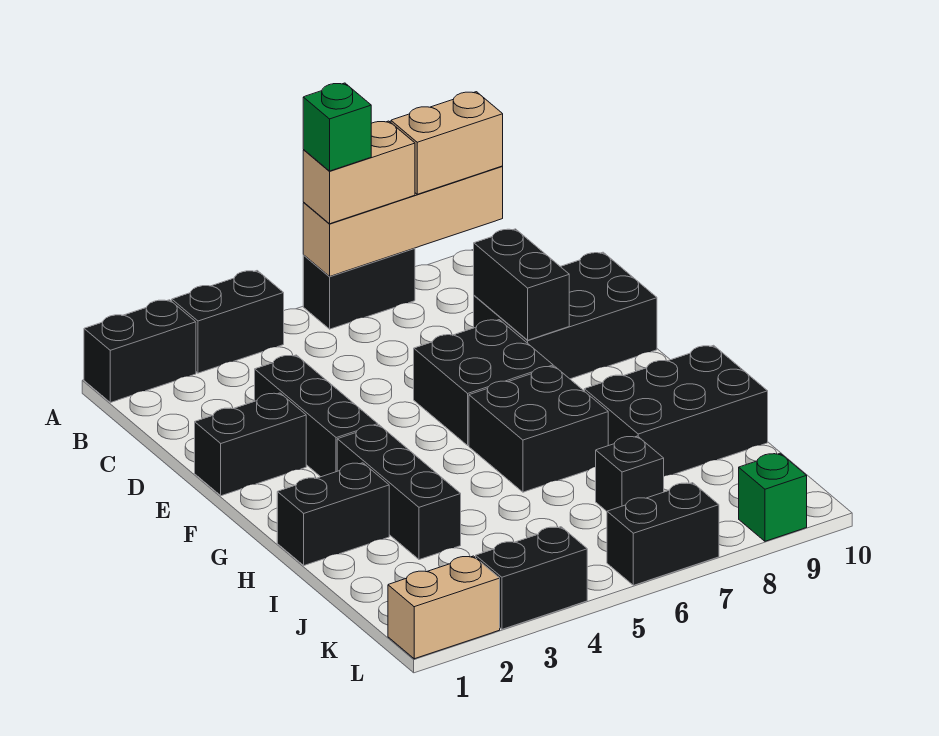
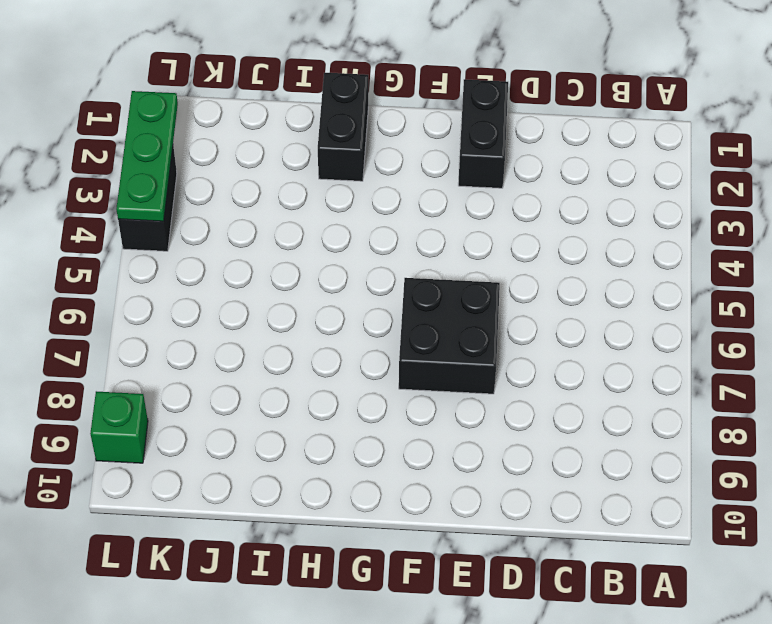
green 1x3 plate [116,91,178,221] -> none
none -> black 1x2 brick [84,300,196,403]
none -> black 1x2 brick [172,271,284,373]
none -> black 1x2 brick [303,248,415,329]

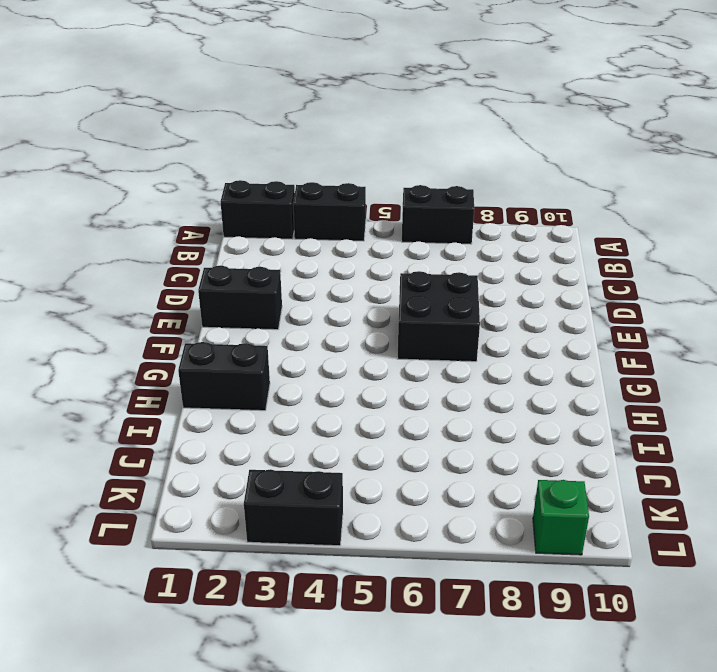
none -> black 1x3 brick [255,355,378,477]
none -> black 2x3 brick [474,252,657,379]
none -> black 1x3 brick [337,425,461,560]

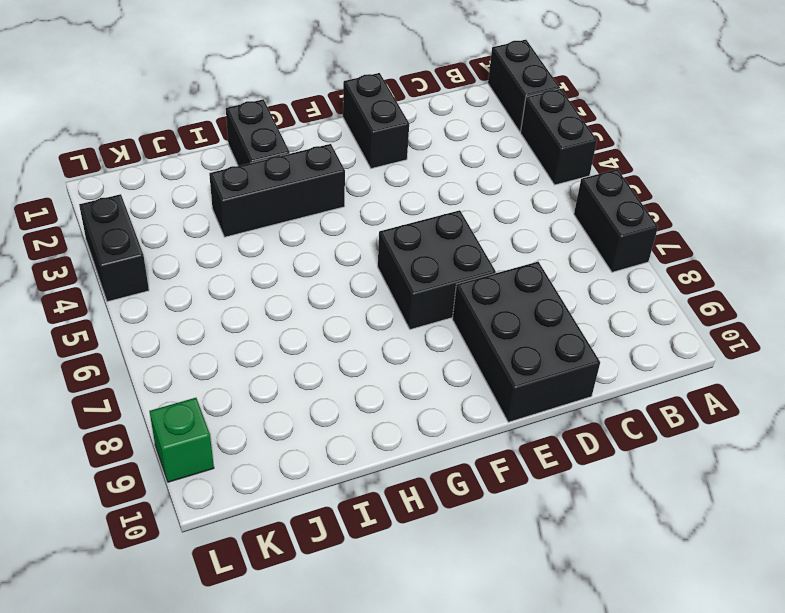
none -> black 1x3 brick [255,355,378,477]
none -> black 2x2 brick [469,366,608,492]
none -> black 2x3 brick [584,345,768,476]

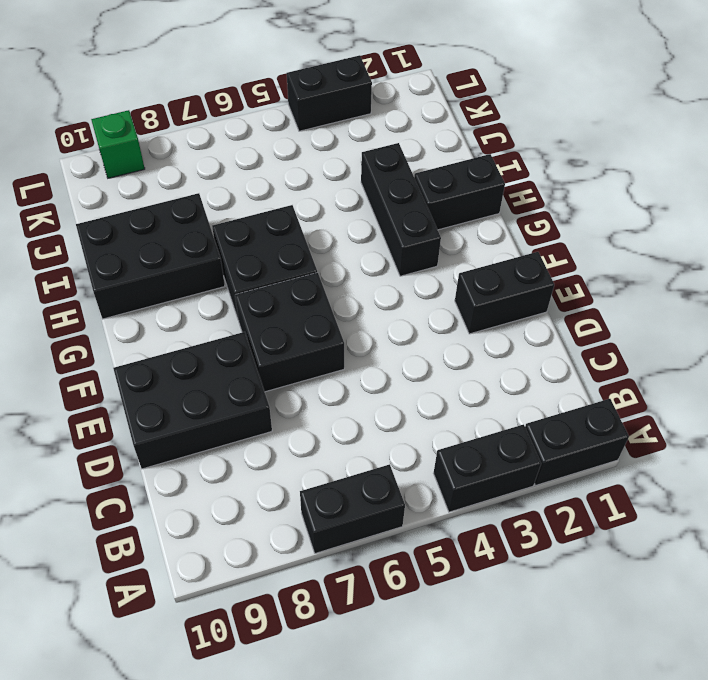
none -> black 1x3 brick [255,355,378,477]
none -> black 1x1 brick [596,436,664,511]
none -> tan 1x2 brick [388,556,500,659]

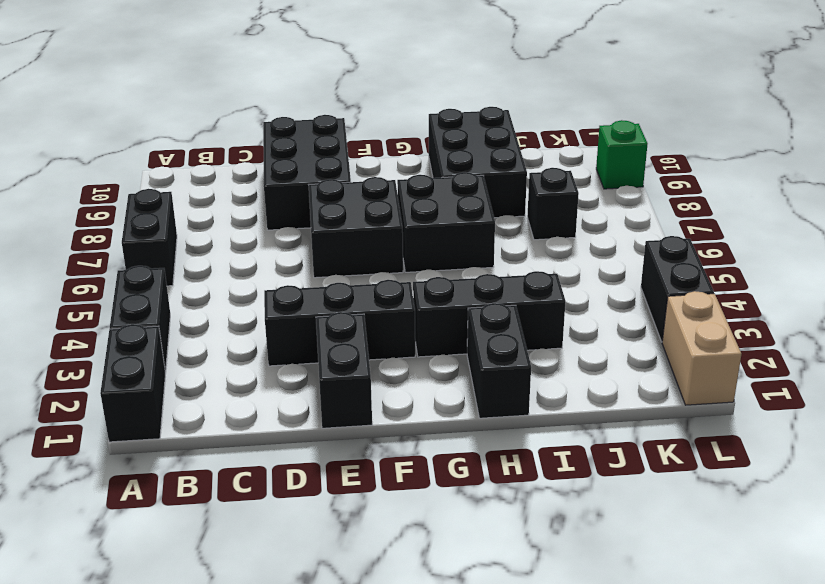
none -> black 1x2 brick [607,483,719,585]
none -> tan 1x4 brick [303,166,503,276]
none -> black 1x2 brick [474,229,569,340]

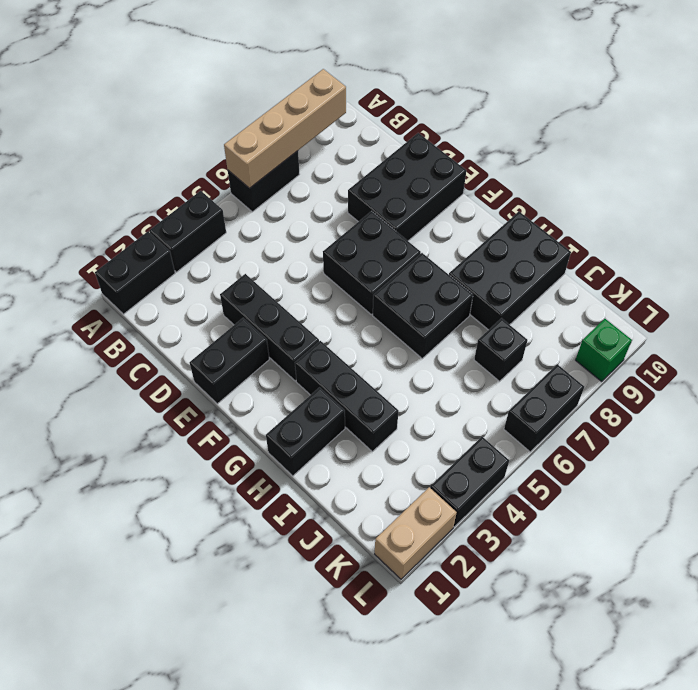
none -> black 1x2 brick [474,229,569,340]
none -> tan 1x2 brick [303,121,415,224]
none -> tan 1x2 brick [391,92,503,194]

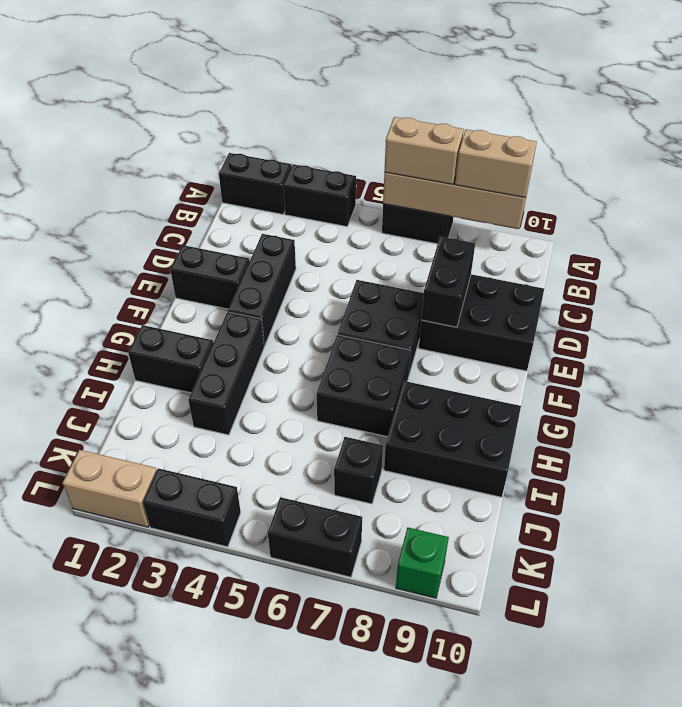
none -> green 1x1 brick [303,83,371,171]

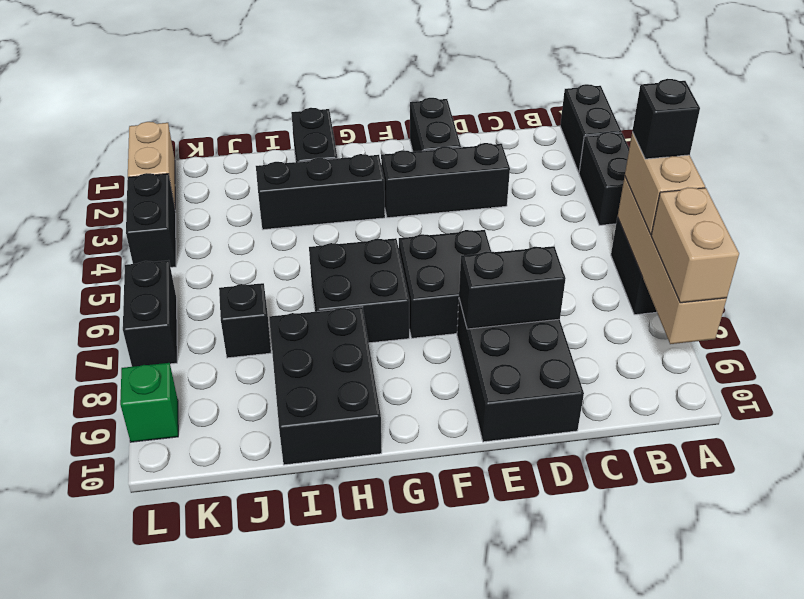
black 1x1 brick [632,79,700,159] -> green 1x1 brick [303,83,371,171]

